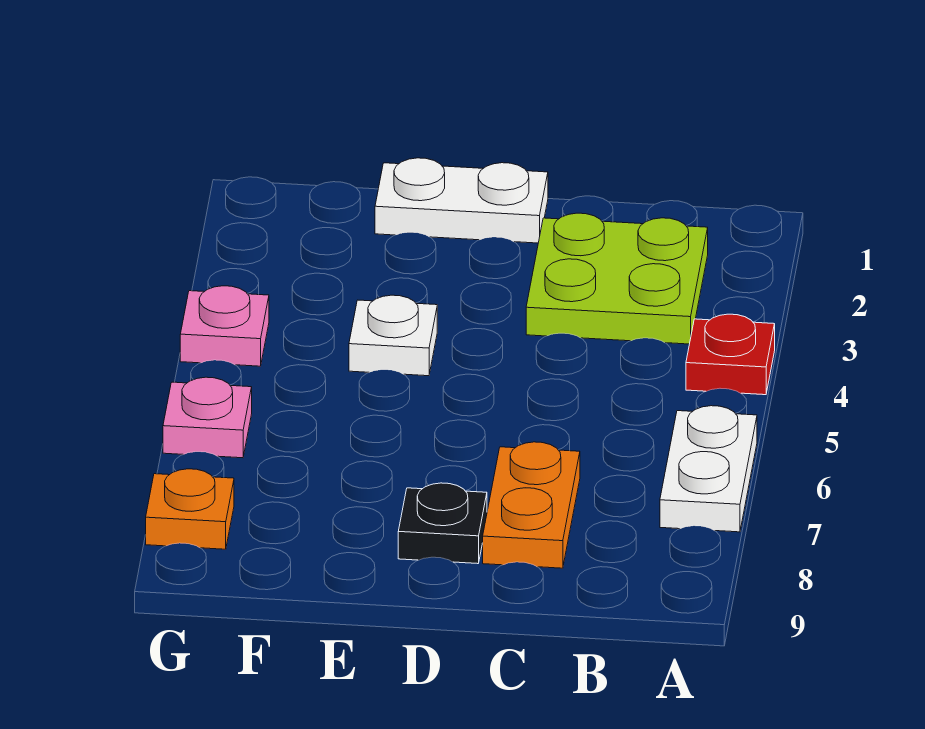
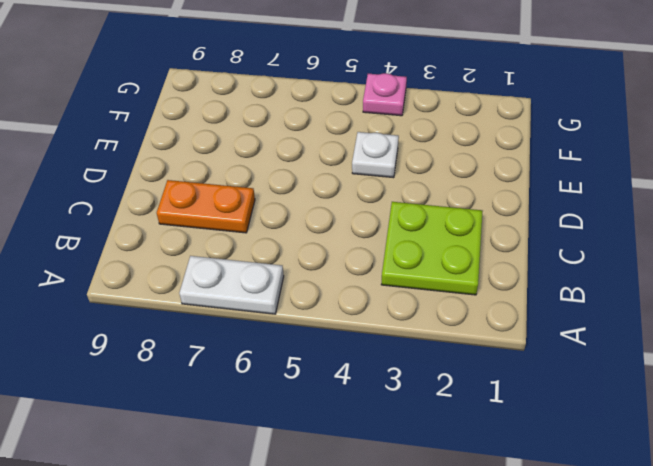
none -> red 1x1 plate [686,314,775,395]
none -> white 1x2 plate [375,158,548,243]

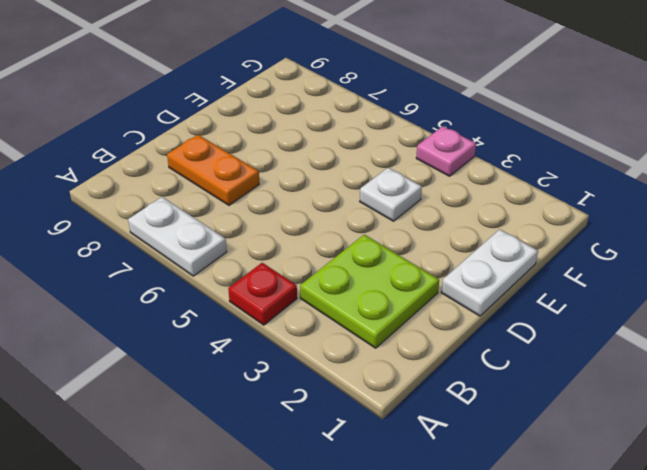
none -> black 1x1 plate [398,483,487,564]
none -> pink 1x1 plate [163,377,252,458]

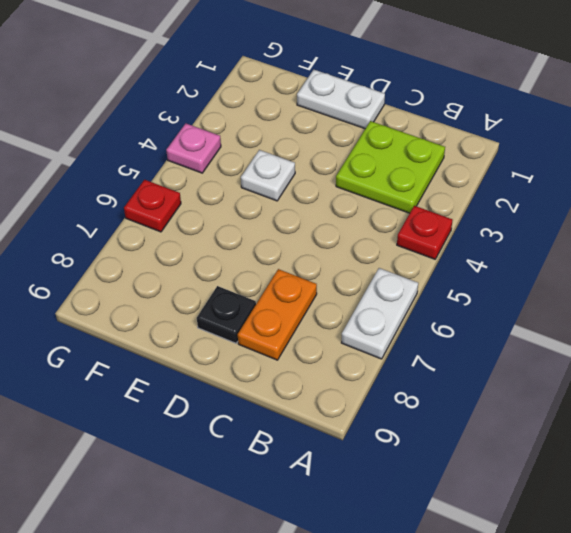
red 1x1 plate [124,180,181,232] -> pink 1x1 plate [163,377,252,458]
none -> orange 1x1 plate [146,469,234,549]

